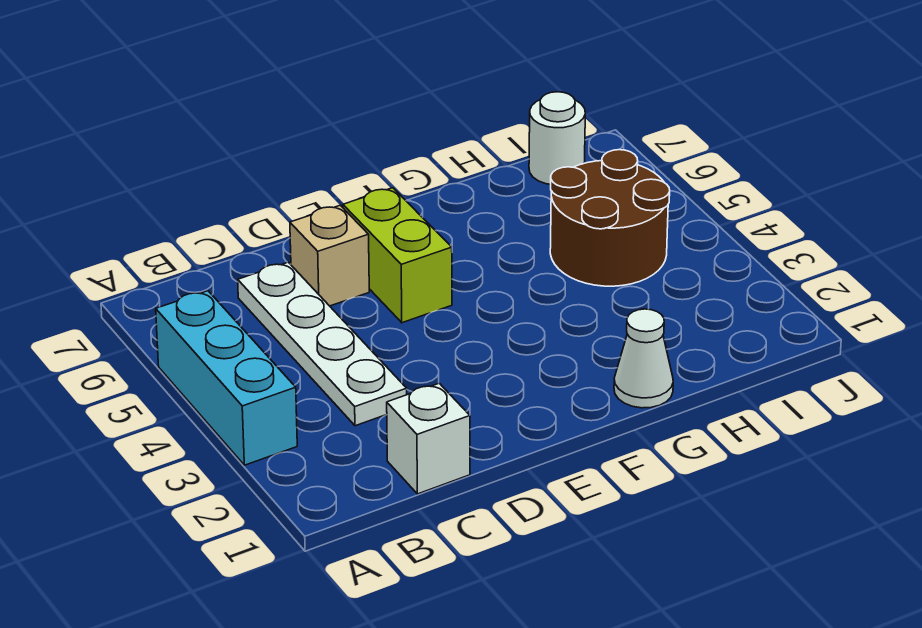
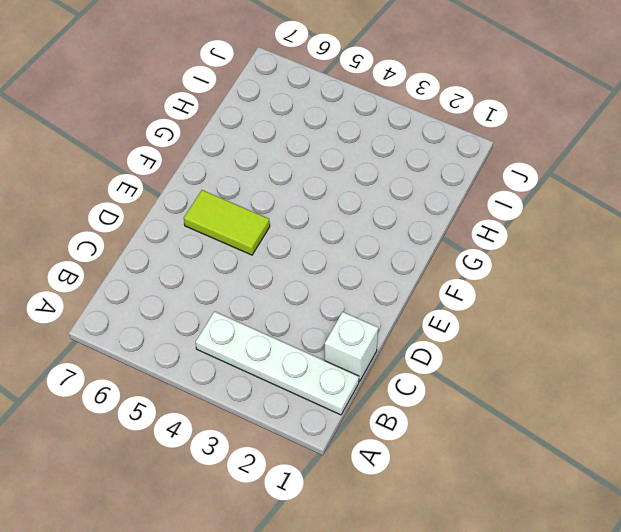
white 1x4 plate [196,312,359,415] -> white 1x4 plate moved to [238,262,407,426]
lime 1x2 tile [184,190,270,255] -> lime 1x2 brick [343,188,452,323]
none -> cyan 1x3 brick [156,291,297,465]
none -> tan 1x1 brick [290,205,369,306]

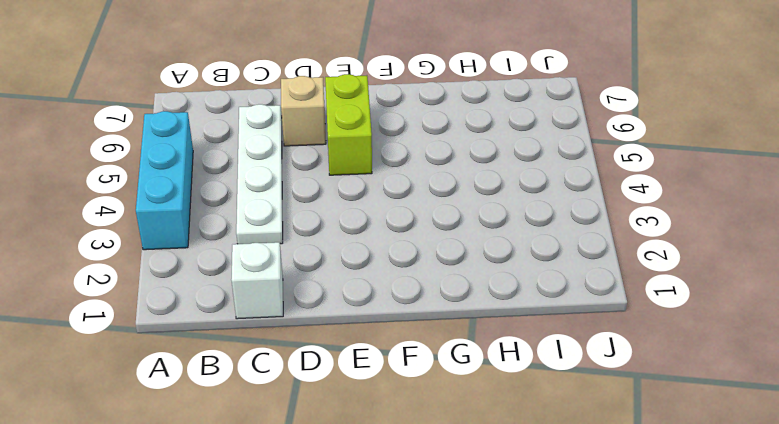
none -> white 1x1 cone [614,309,673,408]
none -> brown 2x2 round brick [550,150,670,286]

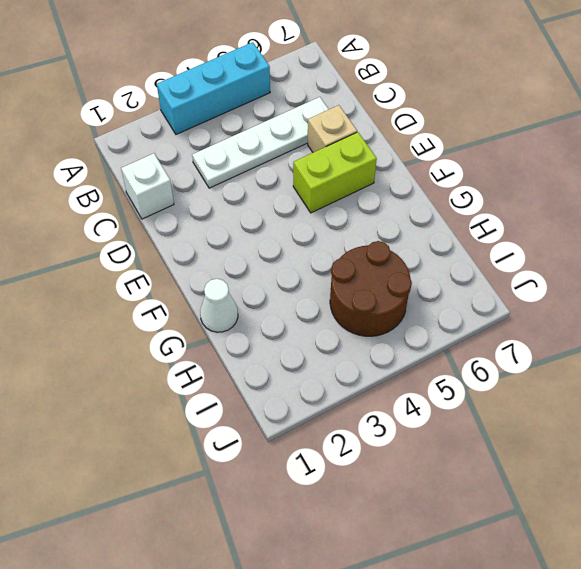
none -> white 1x1 round brick [529,92,585,184]

